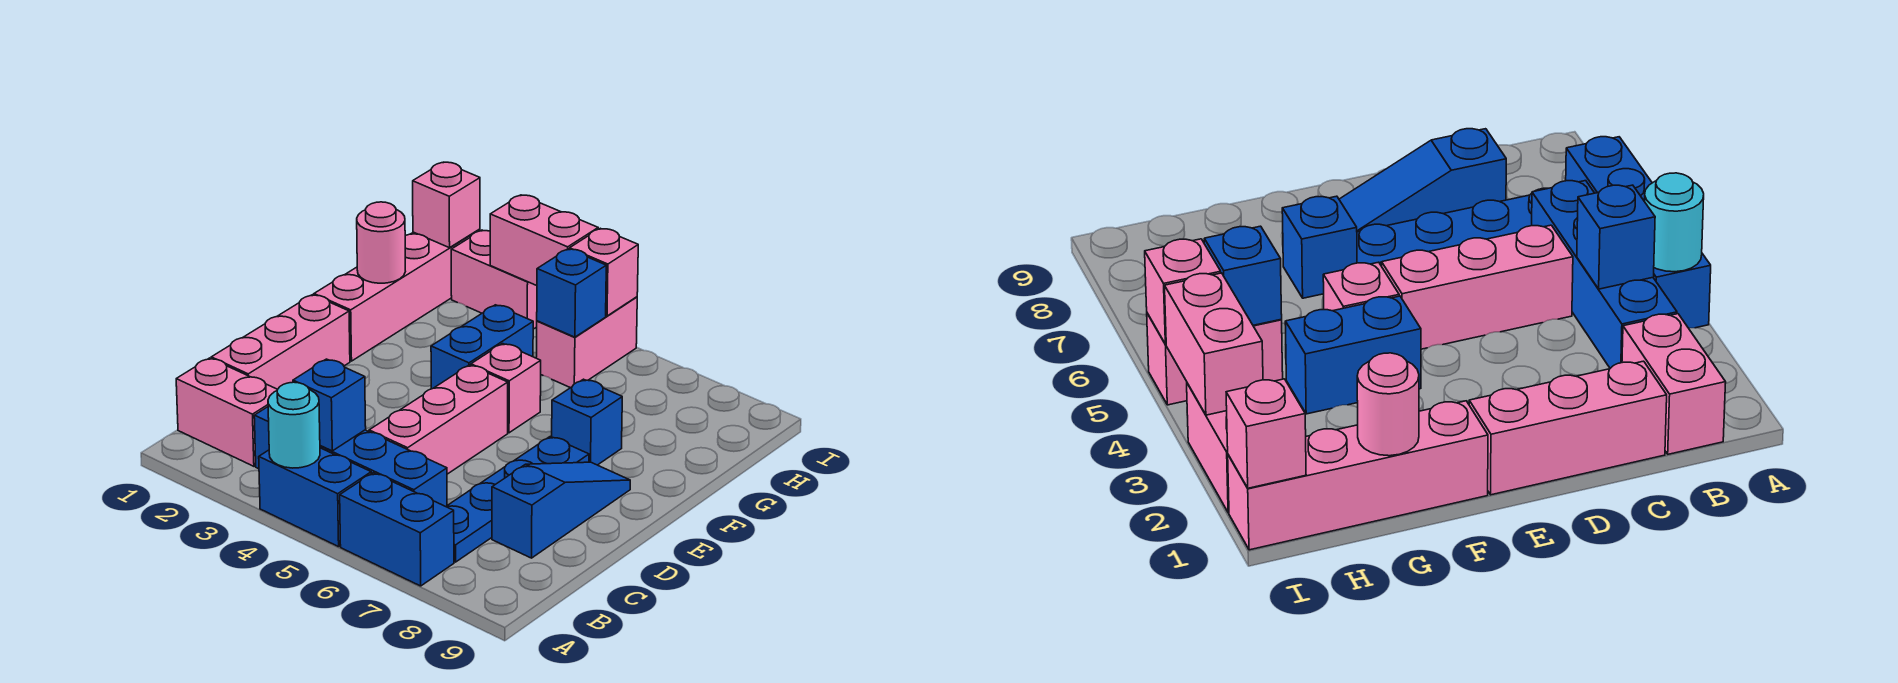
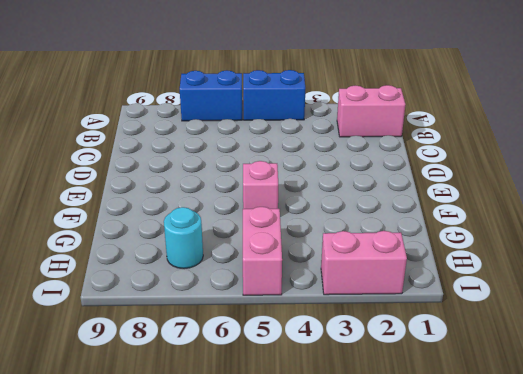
cyan 1x1 round brick [164,207,203,269] -> cyan 1x1 round brick moved to [268,382,320,468]
none -> blue 1x4 brick [254,407,447,507]
none -> blue 1x4 plate [446,437,589,562]
none -> pink 1x3 brick [211,295,350,389]

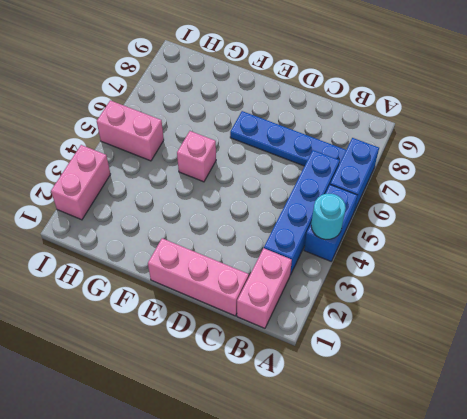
none -> pink 1x3 brick [369,365,508,474]
none -> blue 1x3 slope [492,462,630,558]
none -> pink 1x4 brick [314,229,480,361]

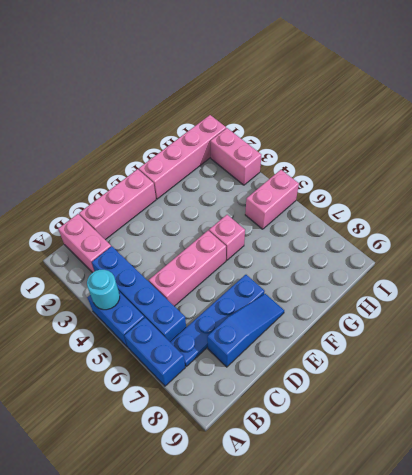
none -> blue 1x2 brick [431,305,533,389]
none -> blue 1x1 brick [552,379,622,465]
none -> blue 1x1 brick [293,359,366,451]

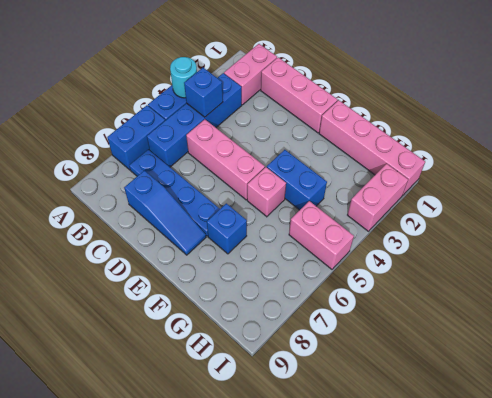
none -> pink 1x1 round brick [357,202,405,283]
none -> blue 1x1 brick [537,249,606,337]
none -> pink 1x1 brick [413,162,480,248]

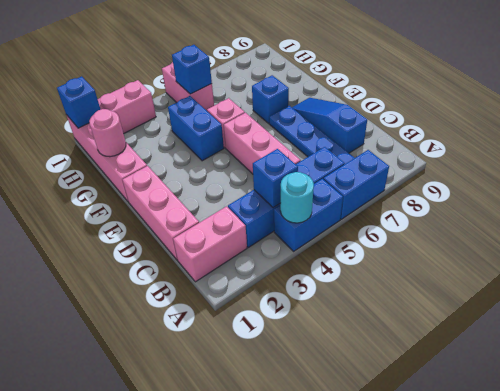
blue 1x1 brick [57,76,101,128] -> pink 1x1 brick [413,162,480,248]
none -> pink 1x2 brick [490,195,598,286]
none -> pink 1x1 brick [570,228,638,316]

